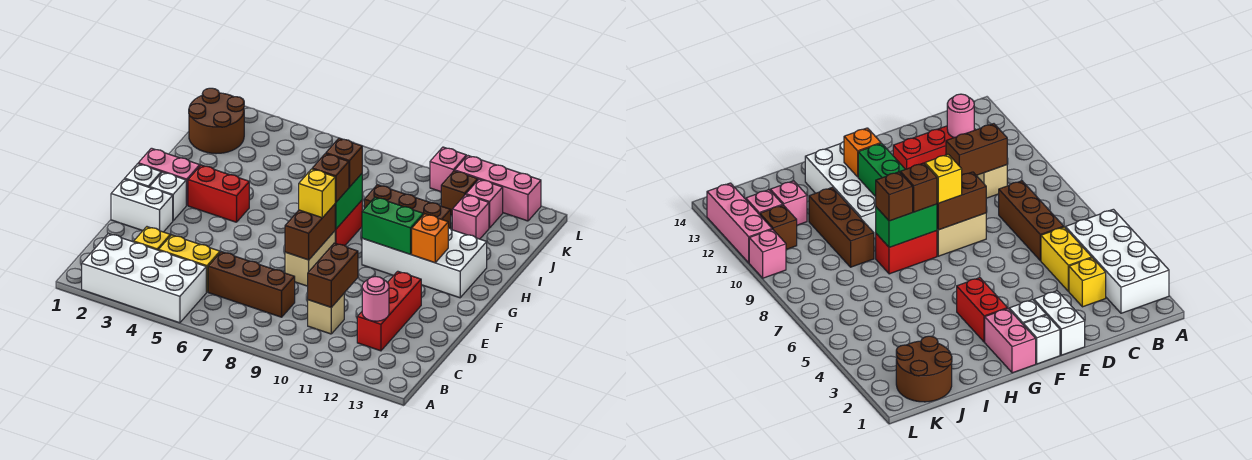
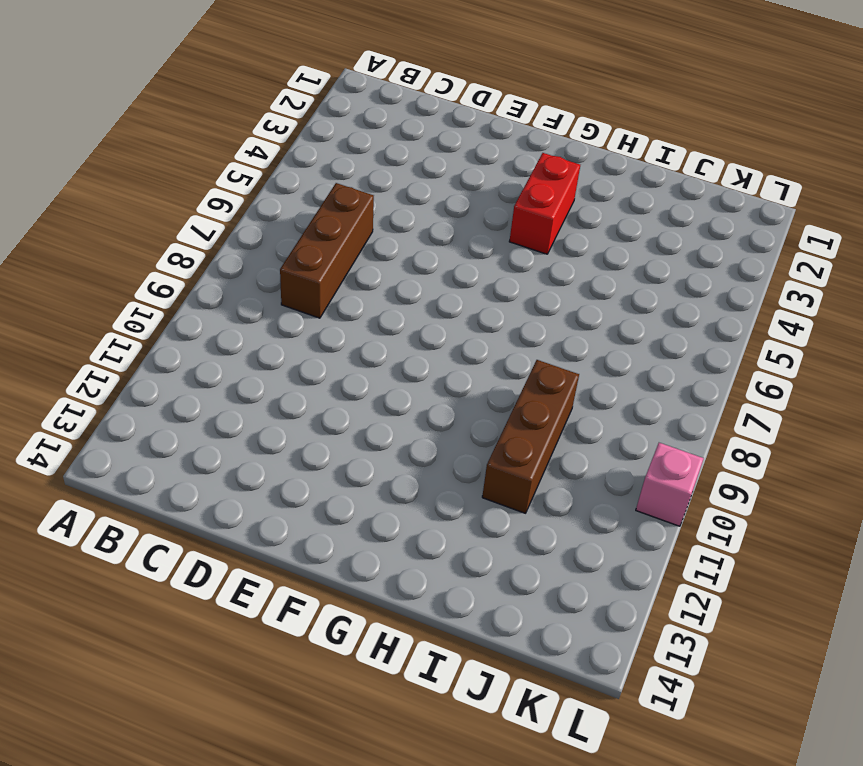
none -> white 2x4 brick [82,233,206,323]
none -> yellow 1x1 brick [134,227,170,250]
none -> yellow 1x2 brick [159,235,220,292]
none -> tan 1x1 brick [308,294,344,334]

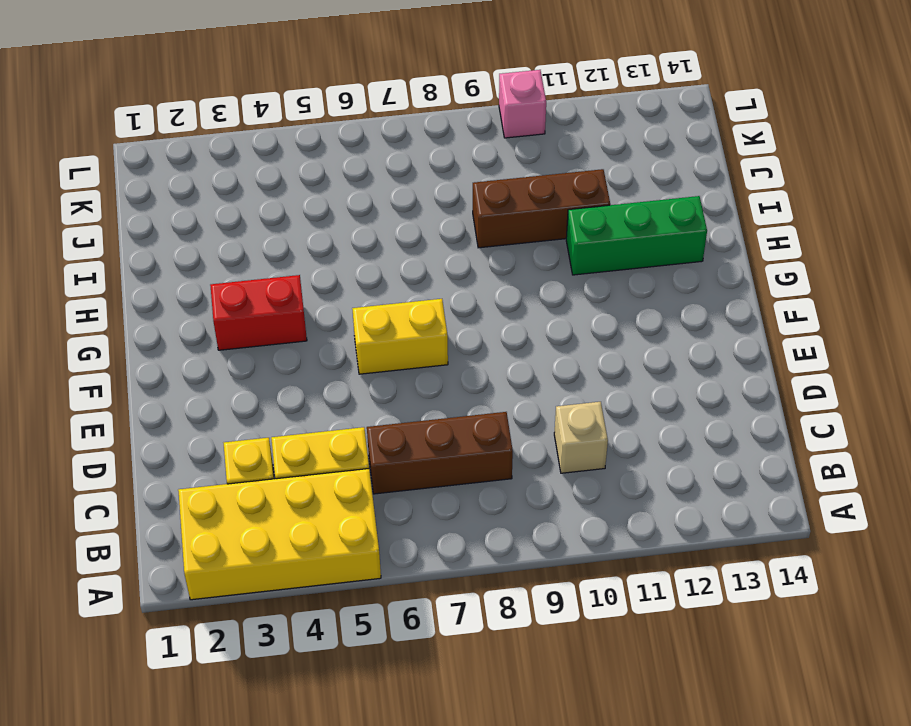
yellow 2x4 brick [178,469,381,600] -> white 2x4 brick [82,233,206,323]
yellow 1x2 brick [352,299,448,374] -> none
green 1x3 brick [566,196,707,275] -> white 2x4 brick [362,228,487,298]
none -> red 1x3 brick [357,271,421,351]
none -> white 1x2 brick [111,179,173,232]
none -> tan 1x2 brick [285,231,335,286]
none -> white 1x1 brick [125,164,161,187]

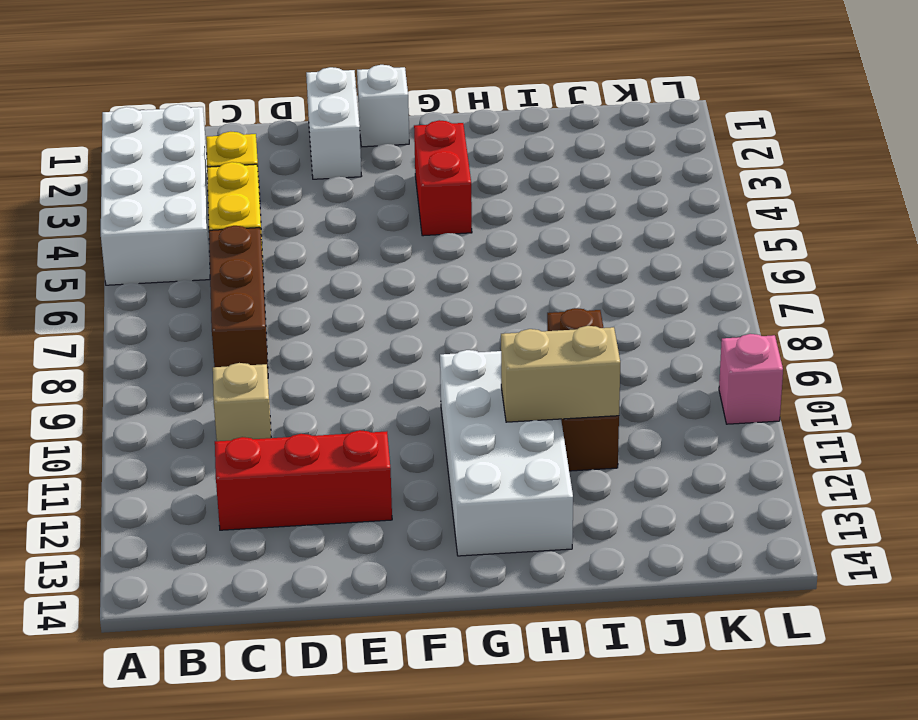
tan 1x2 brick [501,326,620,422] -> tan 1x2 brick moved to [285,231,335,286]
none -> white 1x1 brick [150,172,187,221]
none -> pink 1x2 brick [138,148,200,205]
none -> red 1x2 brick [335,200,362,246]
none -> brown 2x2 round brick [189,88,244,154]

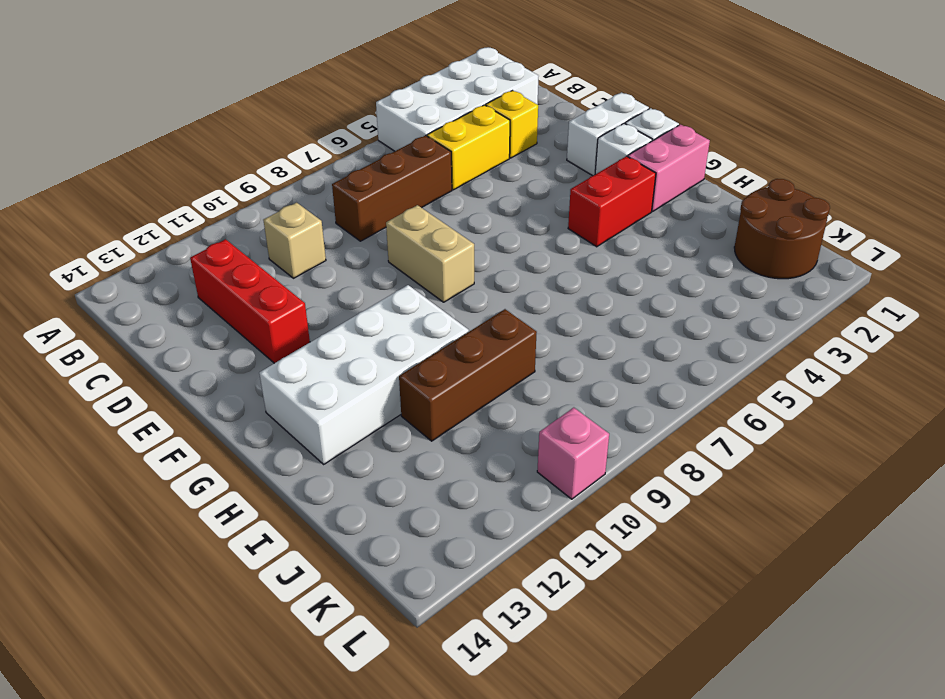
none -> red 1x2 brick [335,200,362,246]
none -> pink 1x1 brick [452,195,489,239]
none -> brown 1x1 brick [441,171,478,215]
none -> pink 1x1 brick [466,179,503,228]

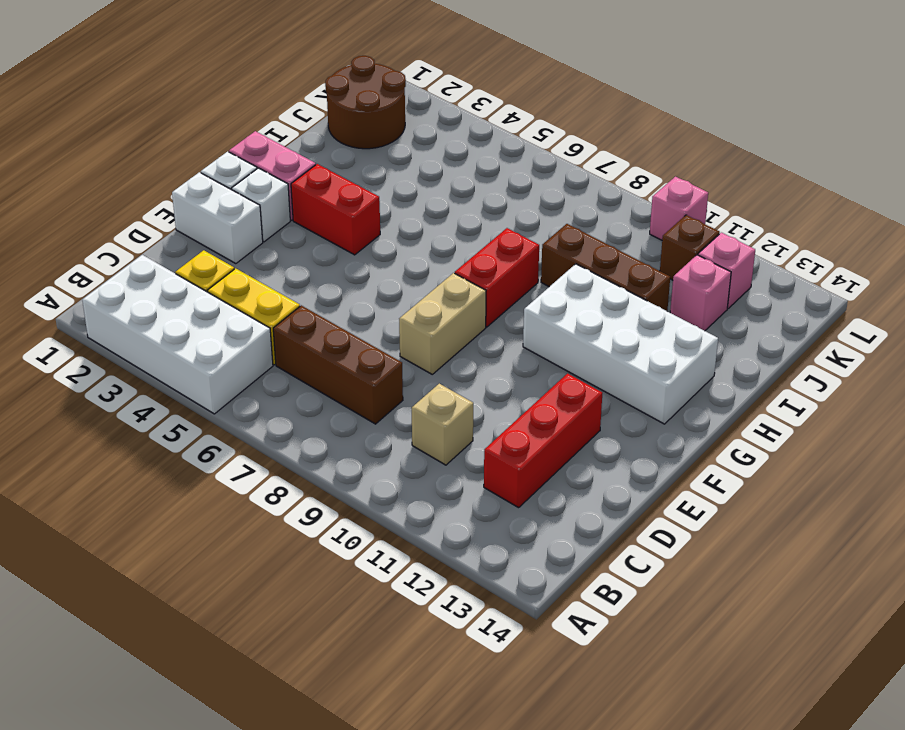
none -> pink 1x3 brick [455,156,541,221]
none -> brown 1x2 brick [308,243,358,307]
none -> pink 1x1 round brick [362,277,389,321]
none -> brown 1x2 brick [285,204,335,260]

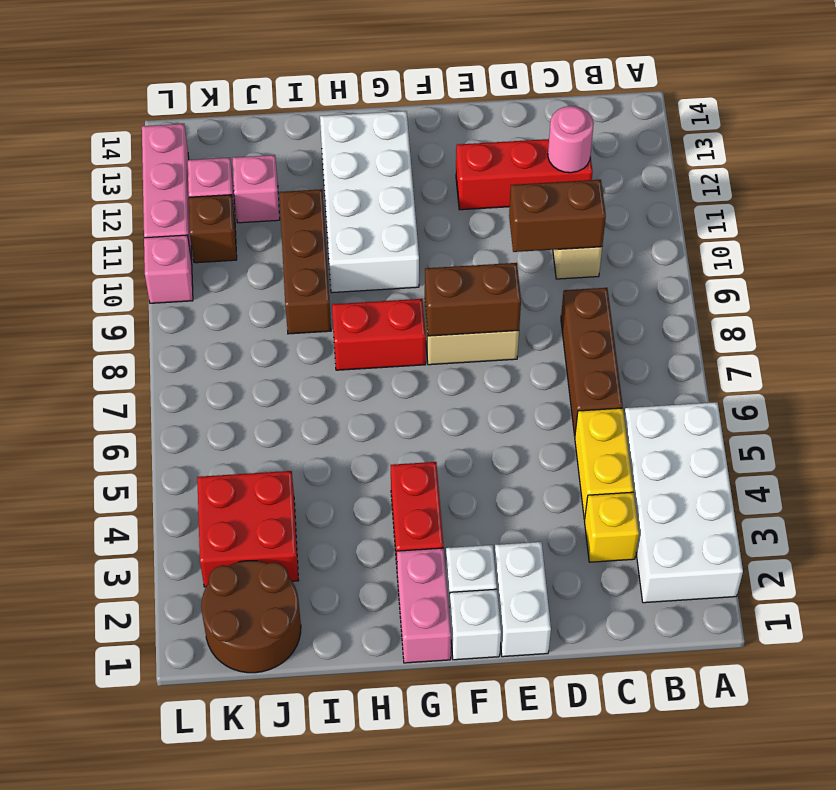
red 2x2 brick [197,471,299,587] -> none
none -> green 1x2 brick [335,174,362,229]
none -> green 1x2 brick [362,197,423,254]
none -> orange 1x1 brick [412,214,448,263]
none -> yellow 1x1 brick [299,169,335,218]

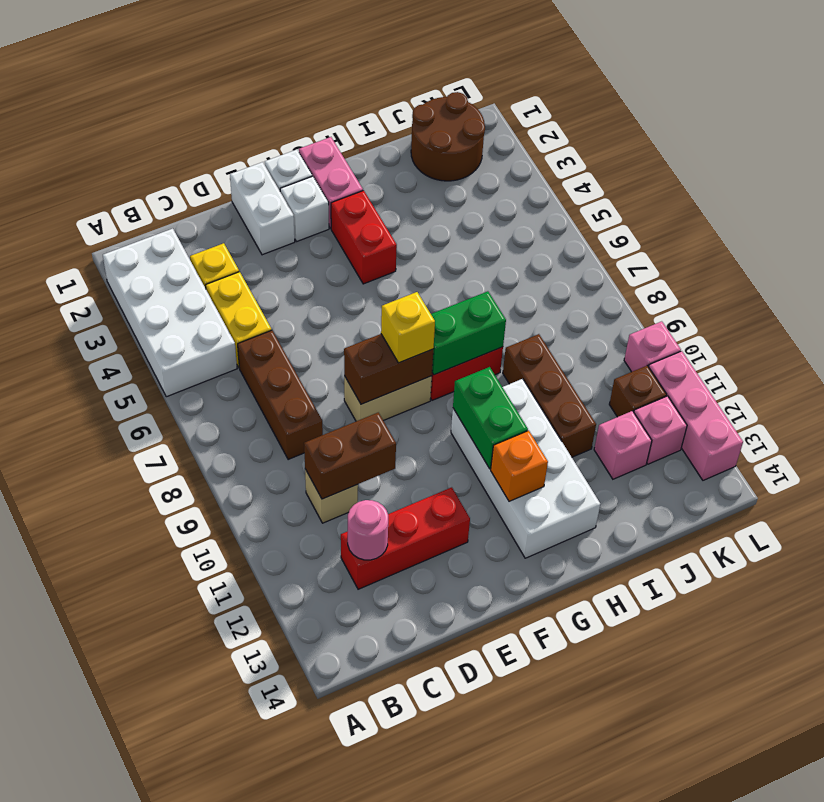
none -> brown 1x1 brick [312,154,349,203]
none -> brown 1x1 brick [326,138,362,187]

